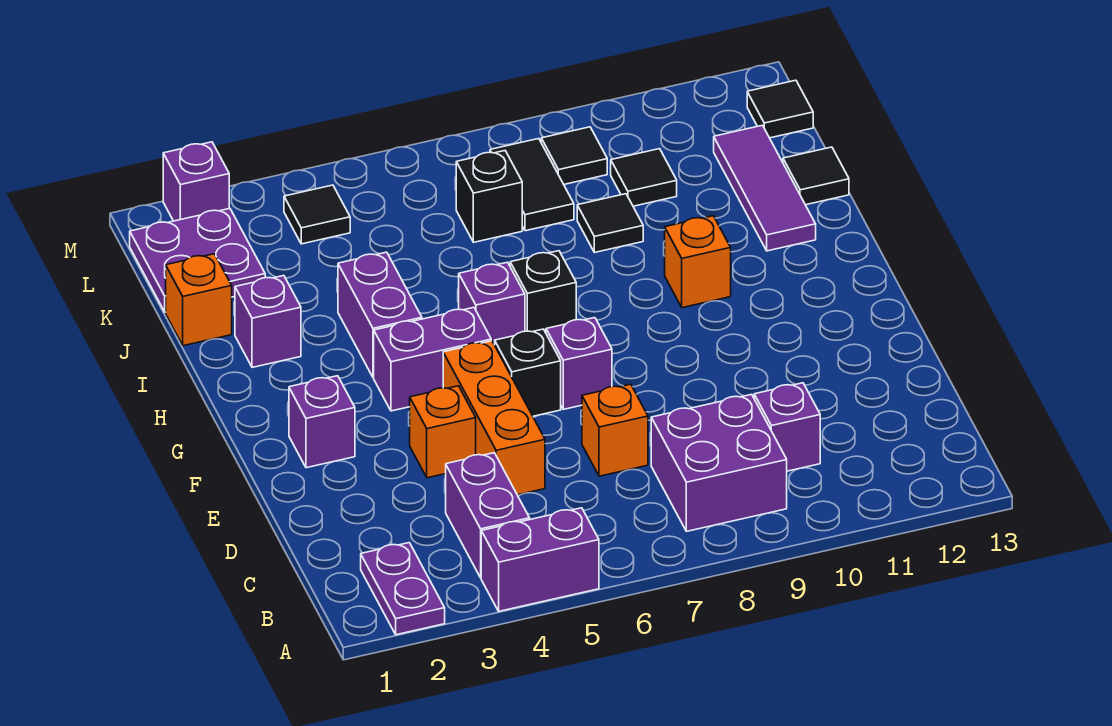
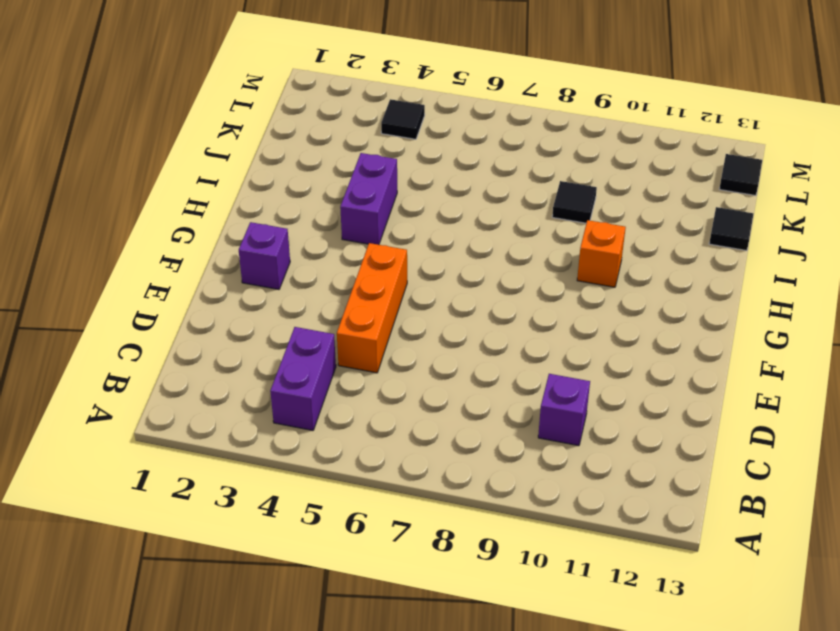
none -> purple 1x2 plate [361,543,445,635]
none -> purple 1x2 brick [481,508,599,611]
none -> purple 2x2 brick [651,394,787,531]

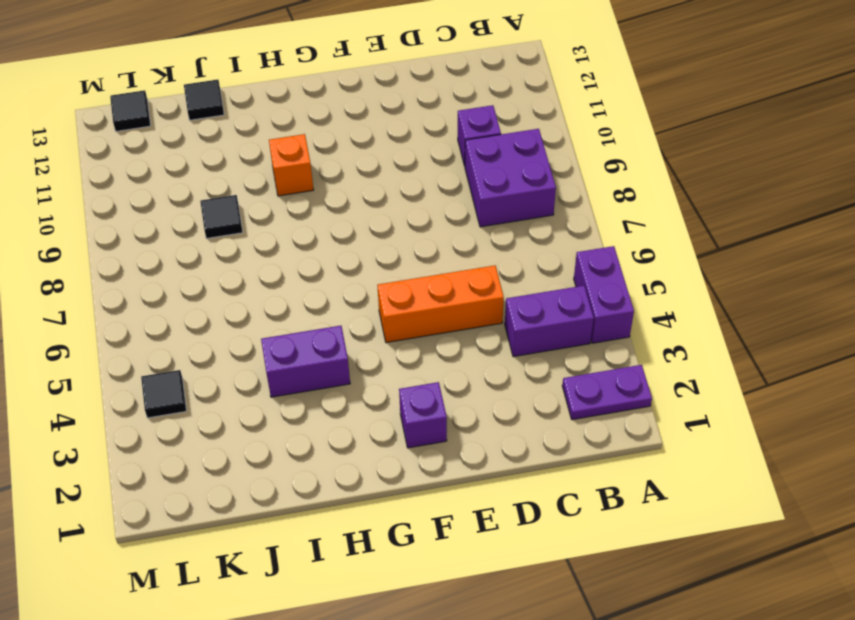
none -> orange 1x1 brick [582,384,648,476]
none -> orange 1x1 brick [410,386,476,478]
none -> black 1x1 brick [495,329,561,416]

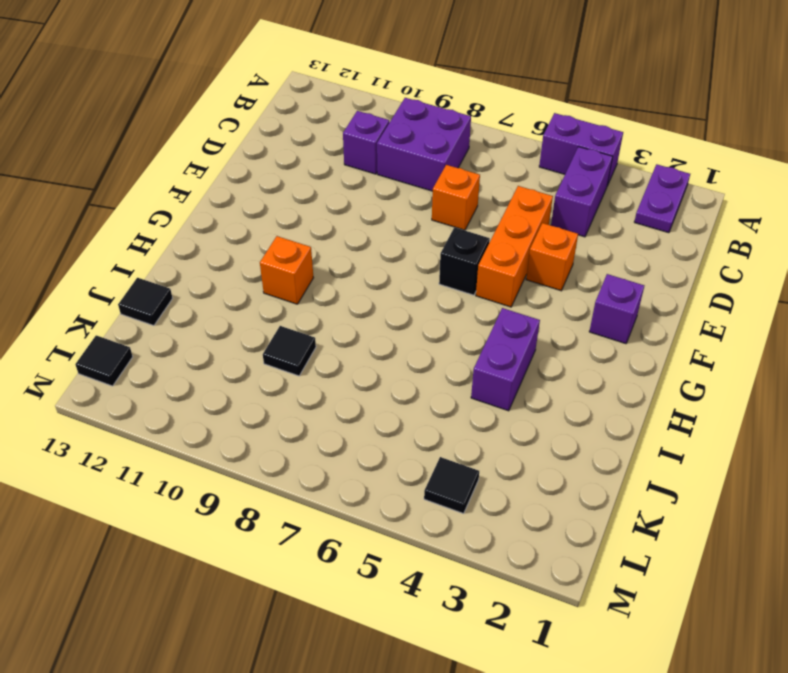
none -> purple 1x1 brick [546,318,612,409]
none -> purple 1x2 brick [374,307,491,411]
none -> purple 1x1 brick [459,262,525,345]

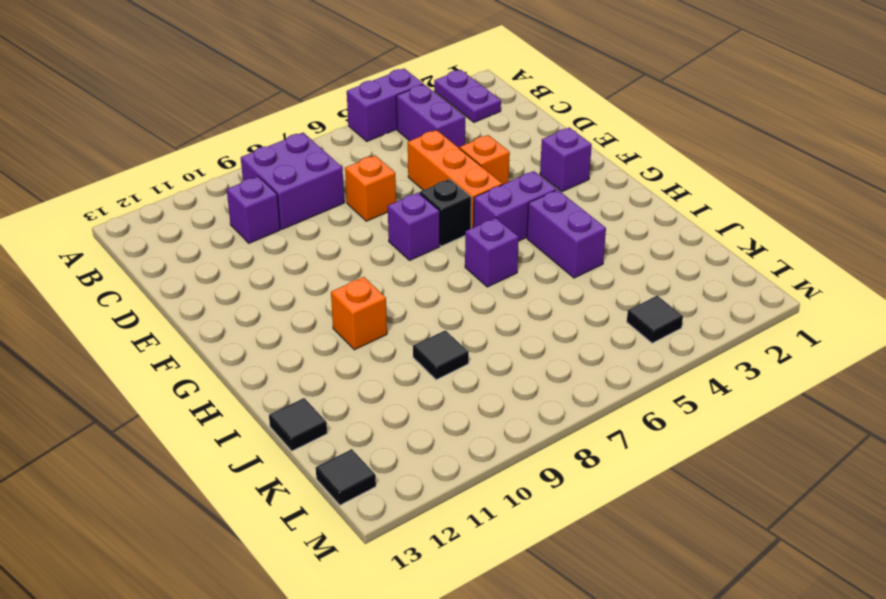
none -> black 1x1 brick [510,251,576,333]
none -> purple 1x1 brick [235,276,301,367]
none -> purple 1x3 tile [714,125,816,251]

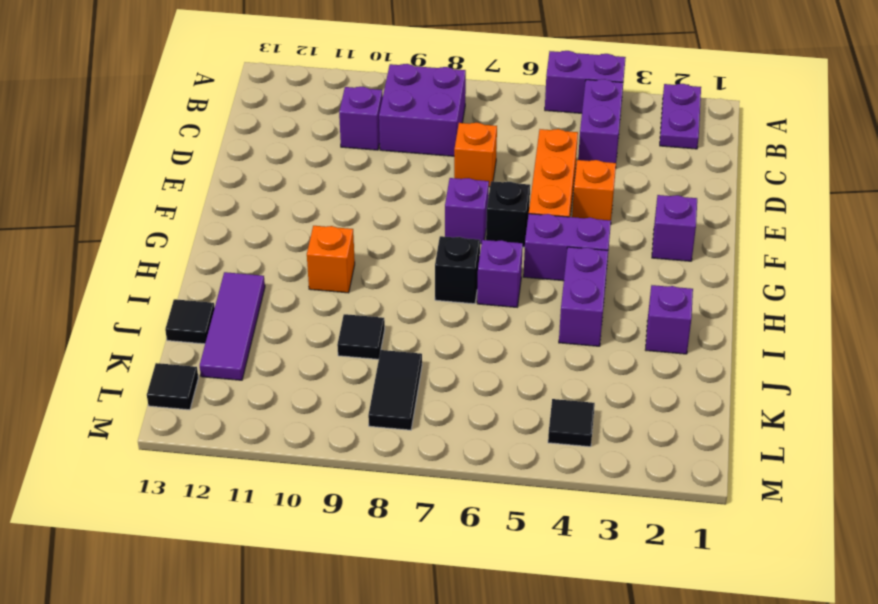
none -> orange 1x1 brick [166,254,232,346]
none -> purple 2x2 plate [130,208,265,312]
none -> black 1x1 brick [456,151,522,242]

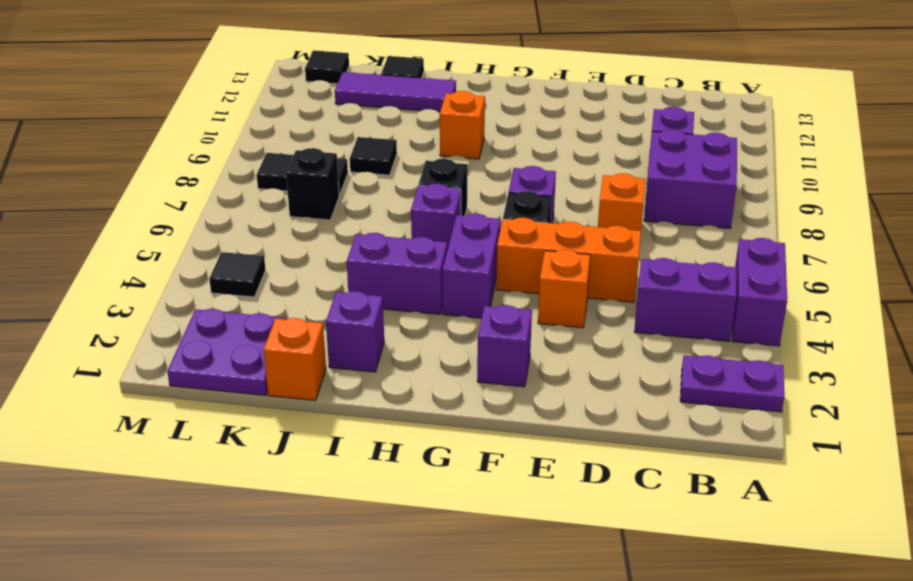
none -> black 1x1 tile [611,149,677,206]
none -> black 1x1 tile [541,127,607,184]
none -> purple 1x1 brick [163,142,229,221]

